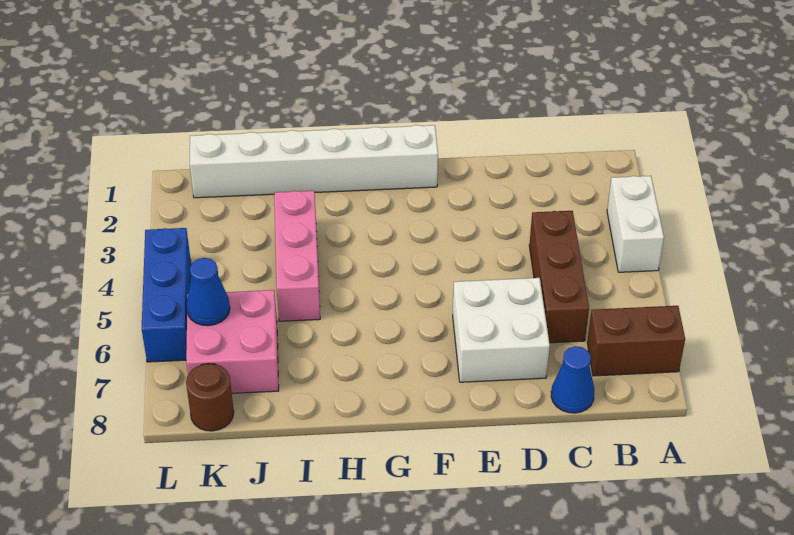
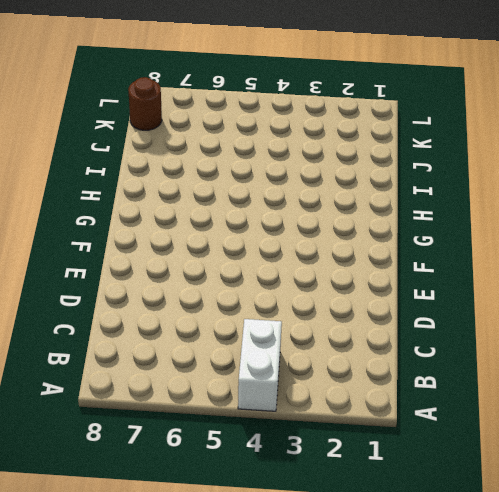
white 1x2 brick [238,319,282,411] -> white 1x2 brick turned to [607,176,664,272]
none -> brown 1x2 brick [587,306,685,376]
none -> brown 1x3 brick [529,211,589,343]

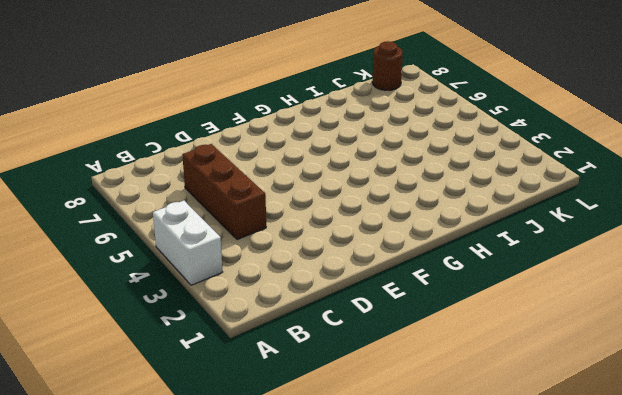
none -> brown 1x2 brick [587,306,685,376]
none -> blue 1x1 cone [551,346,594,413]

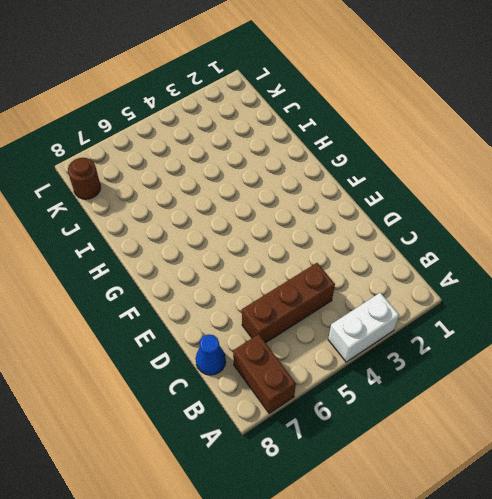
none -> white 2x2 brick [453,278,550,382]
none -> white 1x6 brick [190,125,438,198]

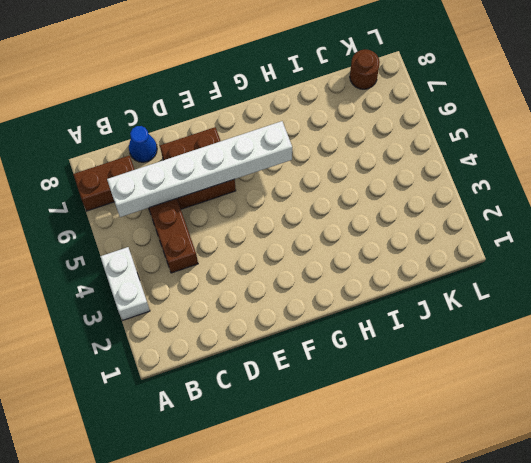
white 1x6 brick [107,121,292,217] -> white 1x6 brick moved to [190,125,438,198]
brown 2x2 brick [160,127,236,209] -> white 2x2 brick [453,278,550,382]
none -> pink 1x3 brick [274,191,320,321]
none -> pink 2x2 brick [186,290,279,393]

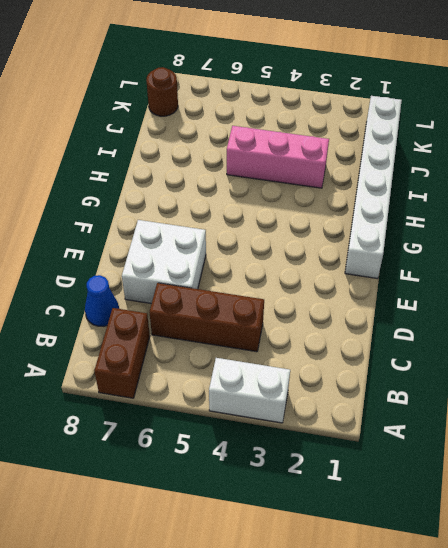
none -> pink 2x2 brick [186,290,279,393]
none -> blue 1x3 brick [142,228,191,362]

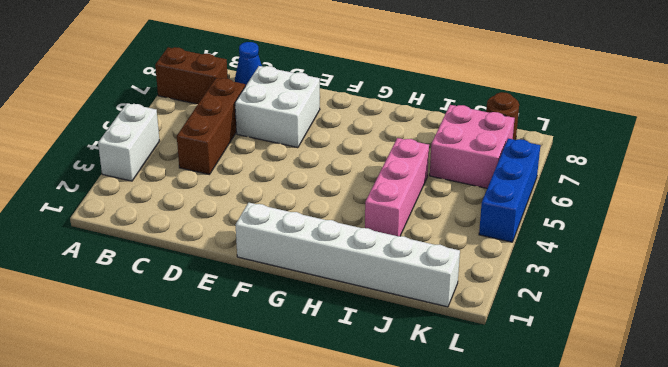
none -> blue 1x1 cone [186,258,230,326]

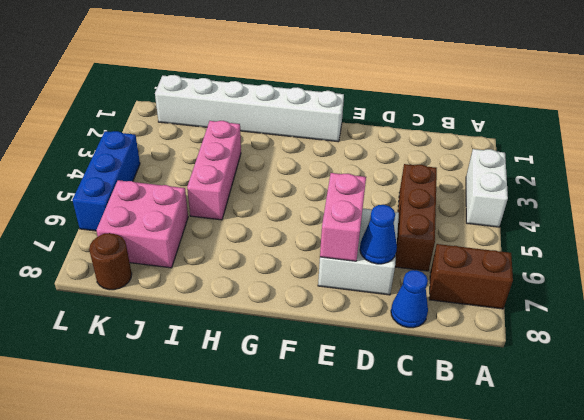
blue 1x1 cone [360,205,397,264] -> blue 1x1 cone moved to [186,258,230,326]
pink 1x2 brick [320,173,366,261] -> none

